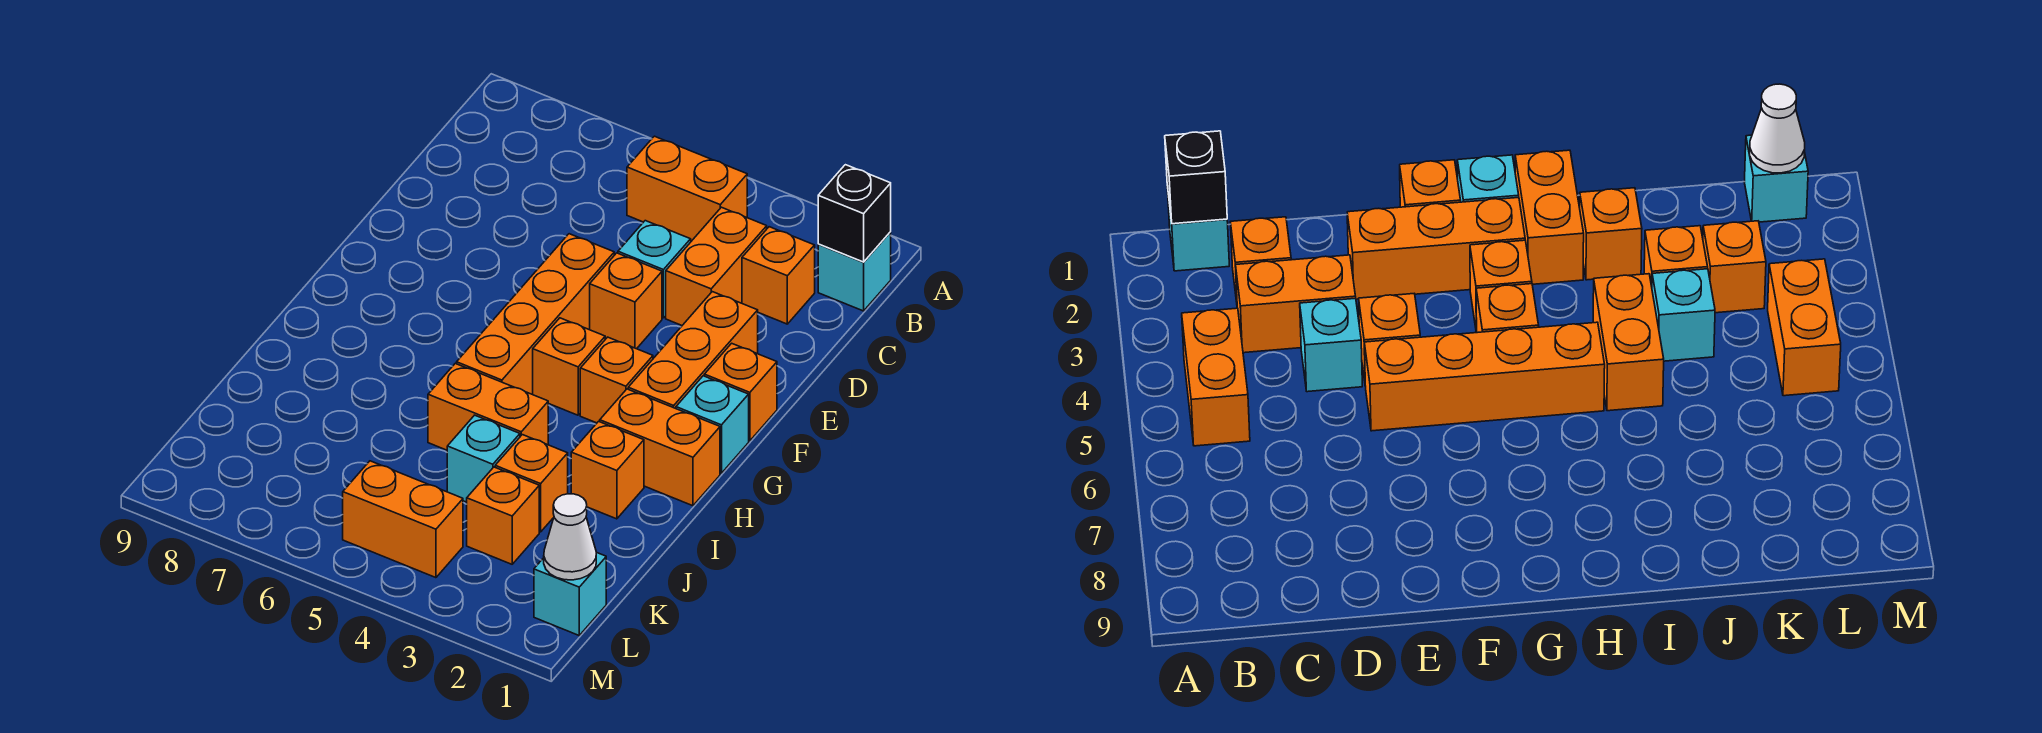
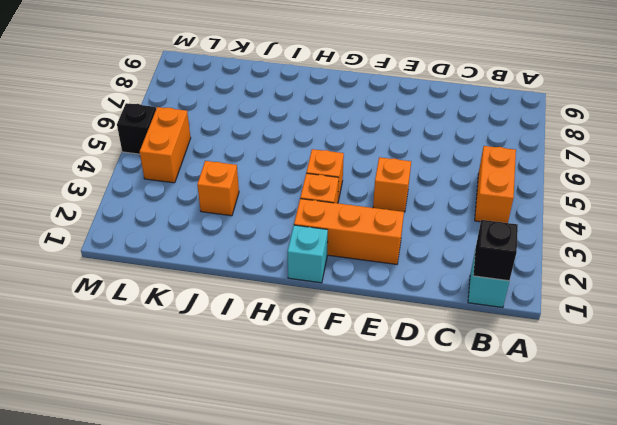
black 1x1 brick [117,103,156,154] -> none
none -> orange 1x1 brick [742,227,815,324]
none -> orange 1x2 brick [666,207,767,325]
none -> cyan 1x1 brick [618,221,691,318]

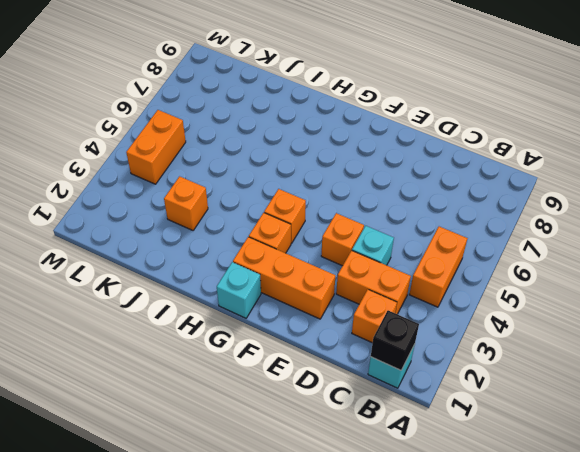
none -> orange 1x4 brick [457,234,614,394]
none -> orange 1x1 brick [704,343,777,441]
none -> orange 1x2 brick [600,389,720,506]

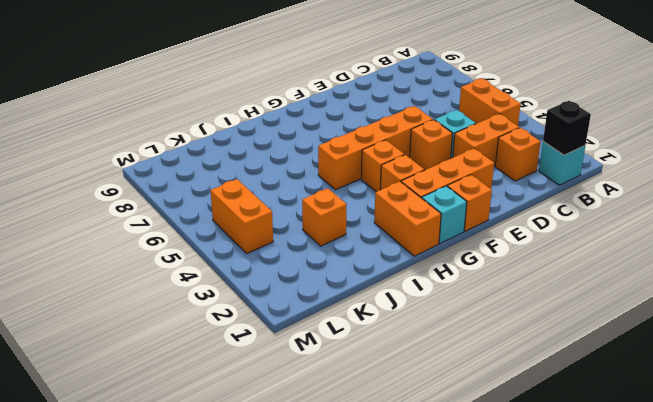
none -> orange 1x1 brick [571,421,644,519]
none -> orange 1x2 brick [428,363,548,450]
none -> cyan 1x1 brick [447,415,520,502]

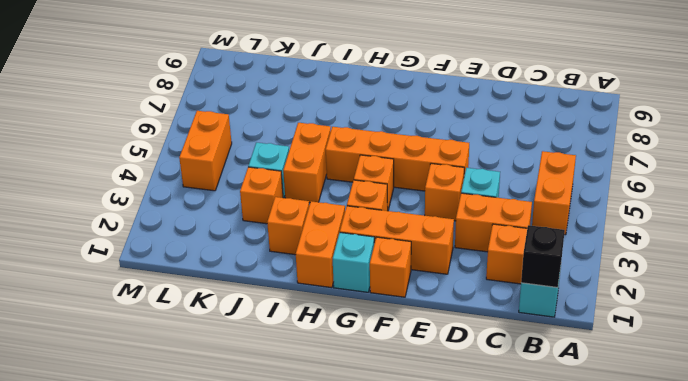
none -> orange 1x1 brick [467,467,539,564]
none -> cyan 1x1 brick [534,552,606,635]
none -> white 1x1 cone [544,494,596,580]

